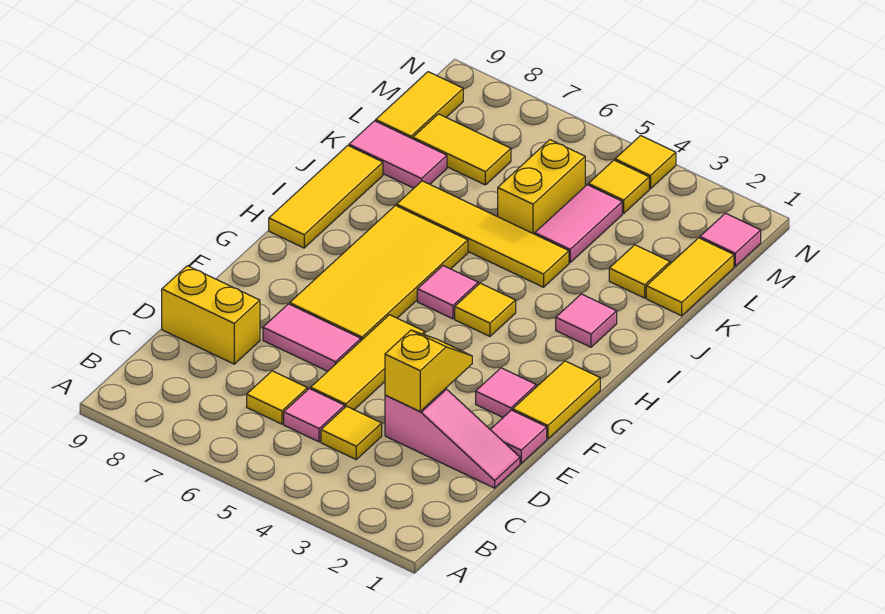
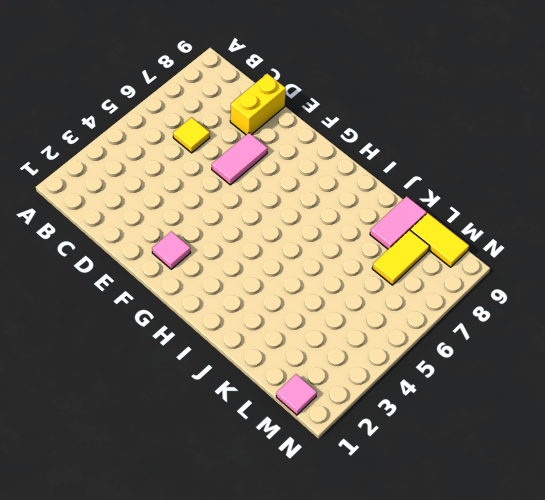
none -> yellow 1x1 tile [321,406,382,459]
none -> pink 1x1 tile [284,389,345,442]
none -> pink 1x3 slope [385,389,520,488]

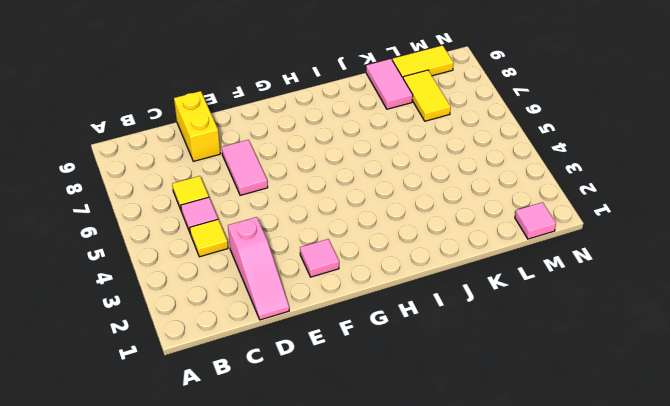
none -> yellow 1x3 tile [311,315,425,410]
none -> pink 1x1 tile [490,410,547,463]
none -> yellow 1x2 tile [513,361,600,439]

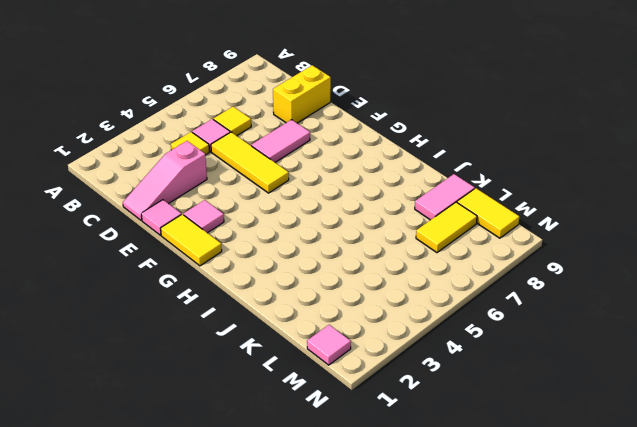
none -> yellow 2x4 tile [290,206,468,340]
none -> yellow 1x1 tile [455,283,516,336]
none -> pink 1x1 tile [417,266,478,319]

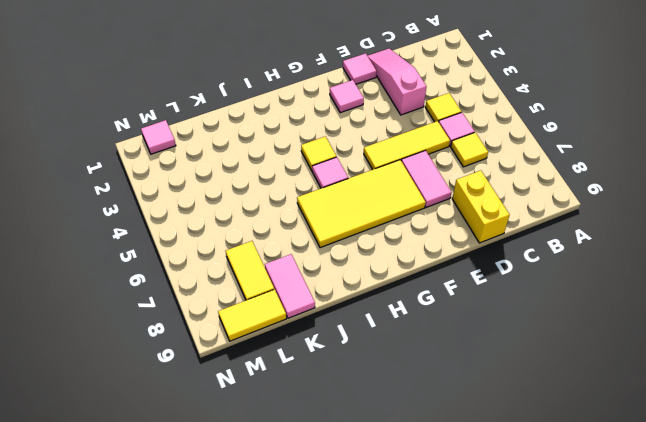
none -> yellow 1x2 tile [513,361,600,439]
none -> yellow 1x3 tile [269,146,383,248]
none -> pink 1x1 tile [556,294,617,347]

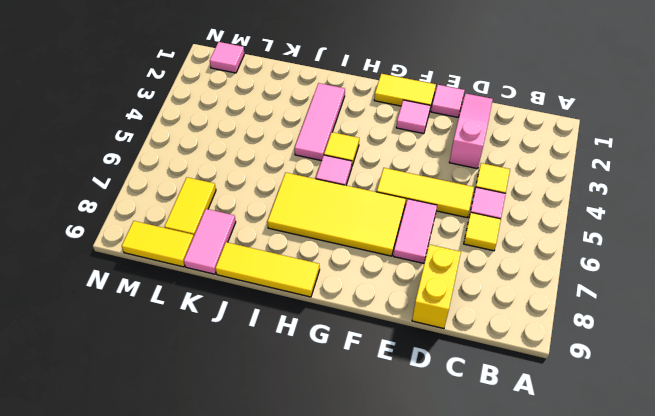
pink 1x3 tile [295,83,345,161] -> pink 1x1 tile [556,294,617,347]
none -> yellow 1x4 tile [397,181,569,287]
none -> yellow 1x2 tile [646,238,734,316]
none -> yellow 1x1 tile [609,245,670,298]

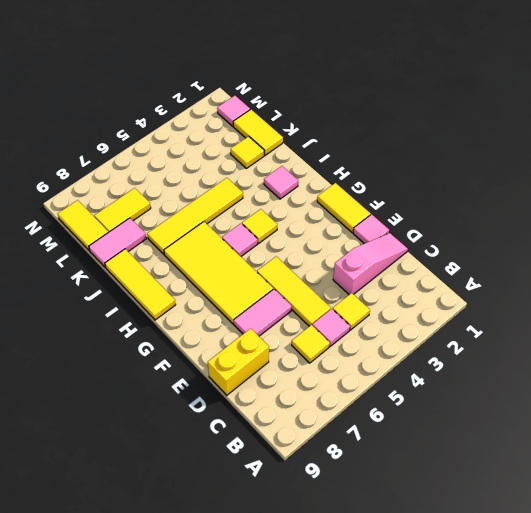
none -> pink 1x1 tile [476,368,536,417]
none -> pink 1x2 tile [535,185,622,262]
none -> yellow 1x2 brick [498,140,585,234]

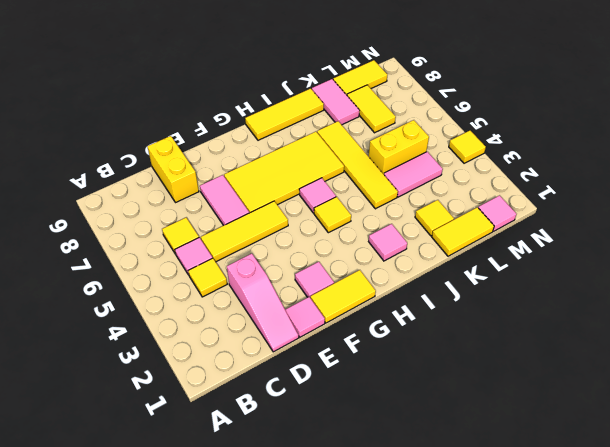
none -> yellow 1x1 tile [588,160,649,213]
none -> yellow 1x2 slope [385,330,472,411]

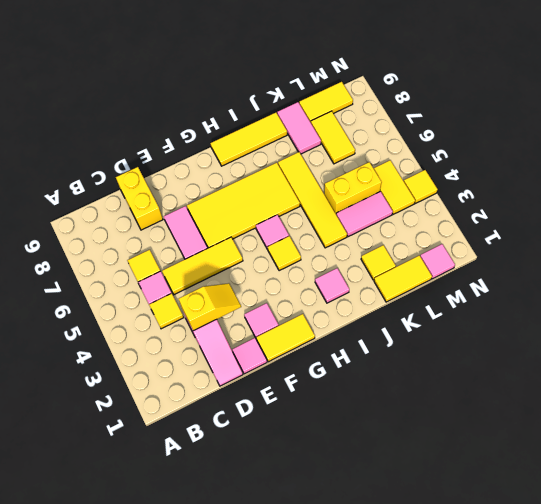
yellow 1x2 tile [374,160,415,214] -> yellow 1x1 tile [588,160,649,213]

